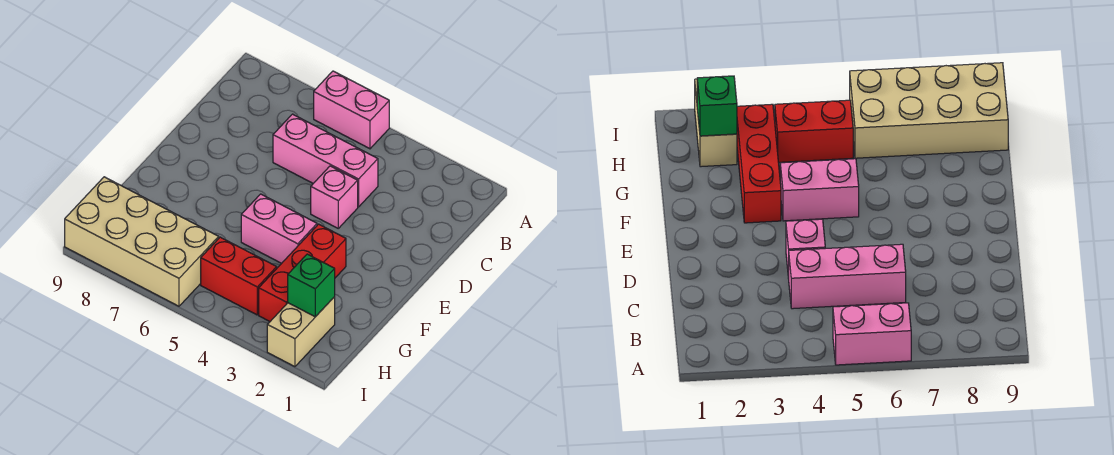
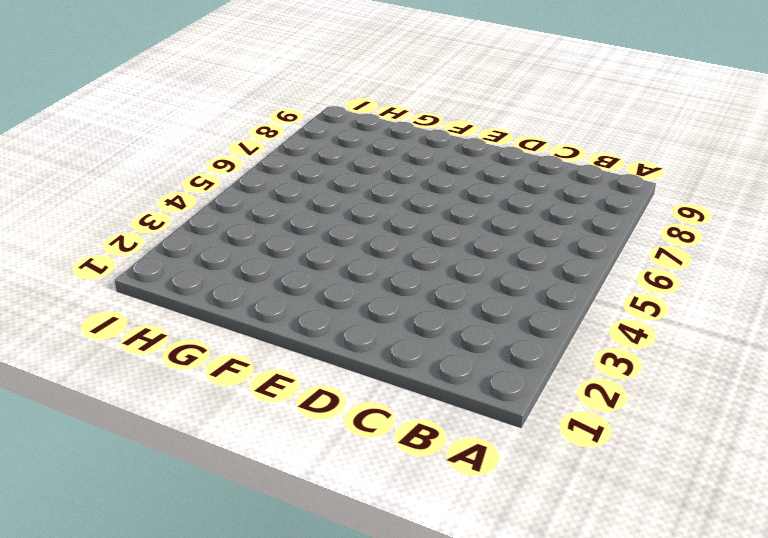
none -> pink 1x2 brick [314,71,389,149]
none -> pink 1x3 brick [273,114,378,207]

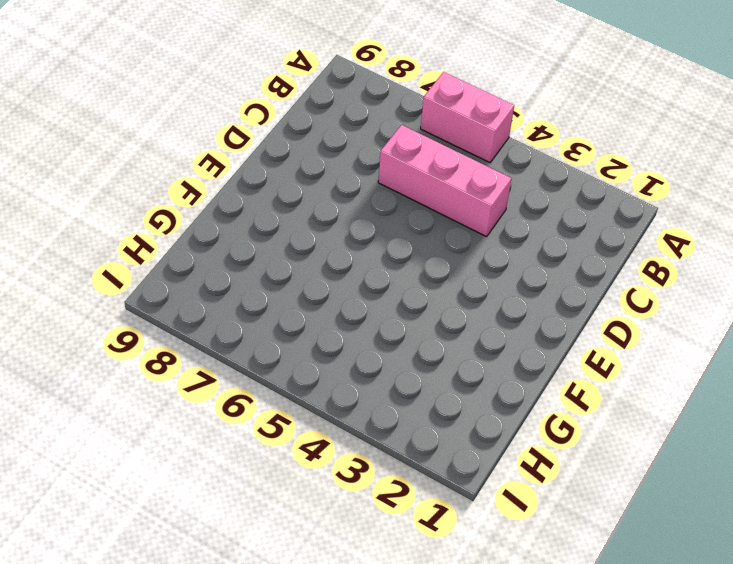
none -> pink 1x1 brick [311,166,358,228]
none -> red 1x3 brick [259,224,346,321]

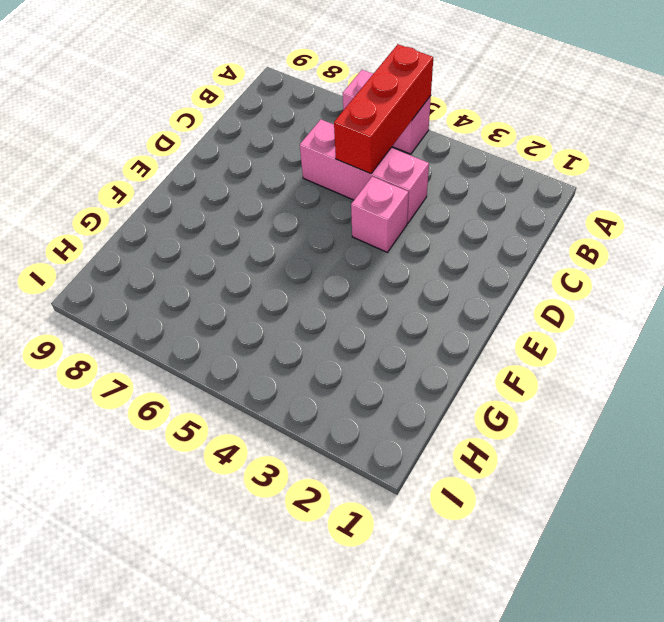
red 1x3 brick [334,44,433,174] -> red 1x3 brick moved to [259,224,346,321]
none -> pink 1x2 brick [241,194,317,263]
none -> tan 1x2 brick [267,297,335,367]

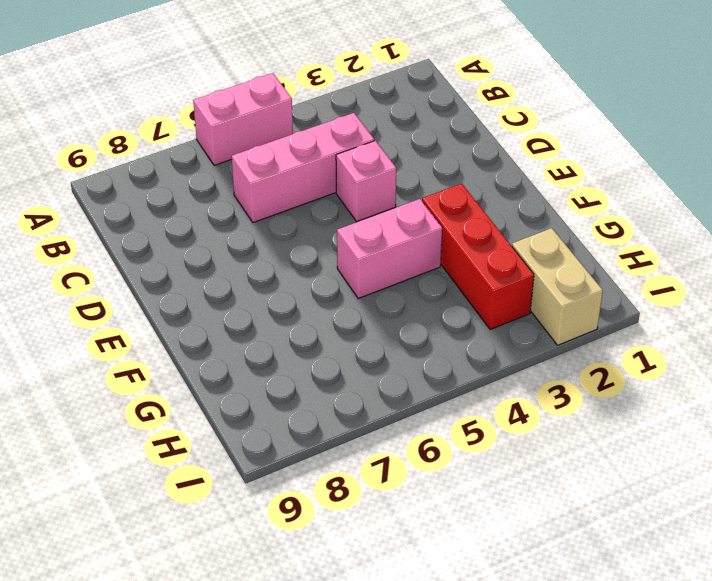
none -> red 1x2 brick [201,237,277,315]
none -> tan 2x4 brick [65,177,219,306]

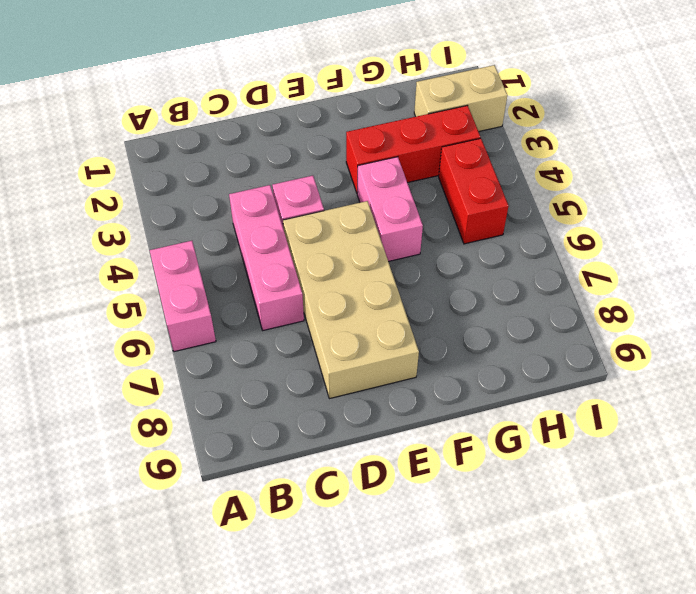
tan 2x4 brick [283,201,419,399] -> tan 2x4 brick moved to [65,177,219,306]
none -> green 1x1 brick [288,254,335,317]

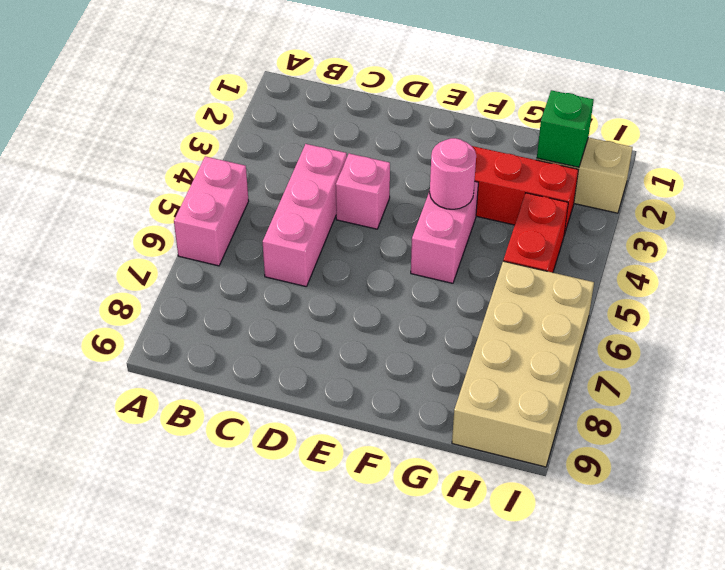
pink 1x1 round brick [430,138,476,209] -> none

